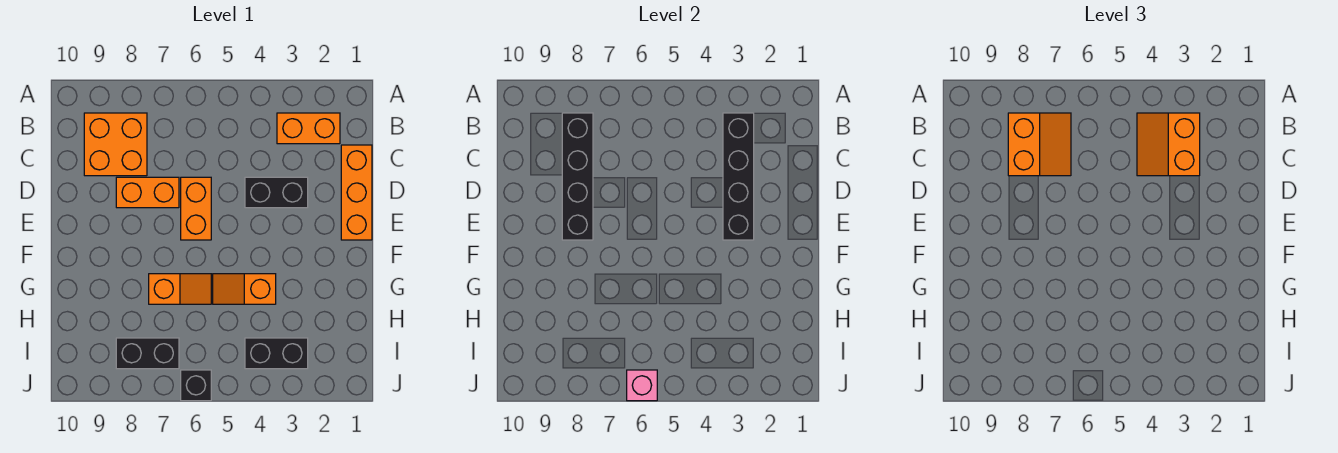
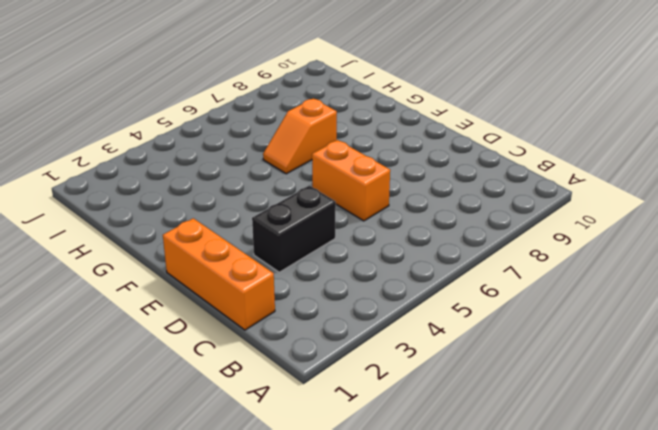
none -> orange 1x2 brick [277,113,340,144]
none -> orange 2x2 brick [84,113,147,176]
none -> orange 1x2 brick [116,177,179,208]

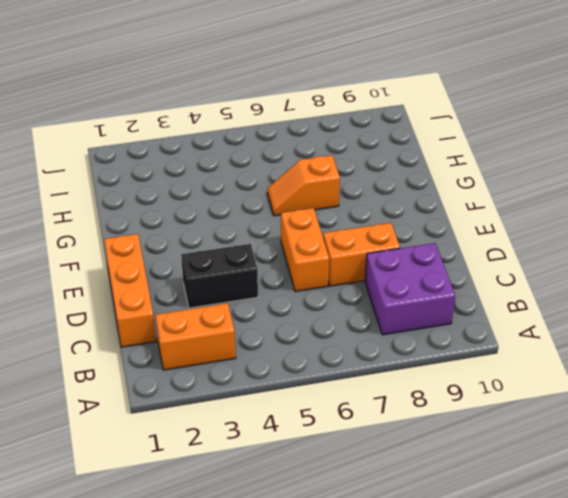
purple 2x2 brick [365,243,455,335] -> orange 2x2 brick [84,113,147,176]
none -> orange 1x2 slope [213,274,276,304]
none -> black 1x2 brick [245,338,308,369]
none -> black 1x2 brick [116,338,179,369]

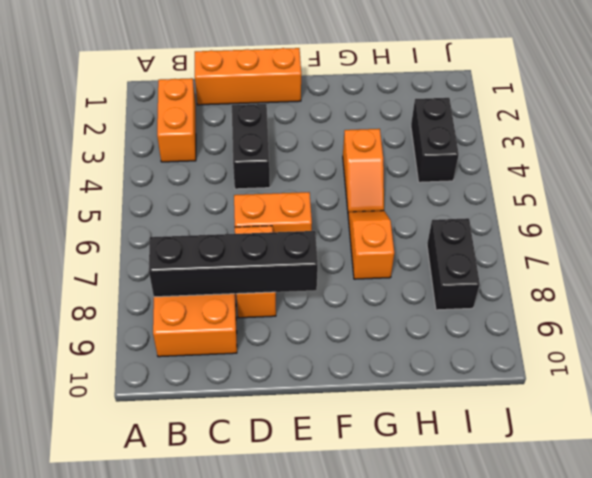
none -> black 1x1 brick [181,370,211,401]
none -> black 1x4 brick [723,113,754,240]
none -> pink 1x1 brick [627,370,657,401]

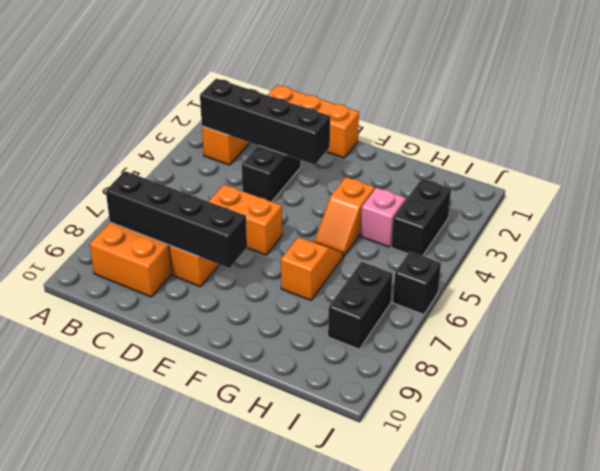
pink 1x1 brick [361,188,406,247] -> pink 1x1 brick moved to [627,370,657,401]
none -> orange 2x2 slope [1137,113,1200,176]
none -> orange 2x2 slope [1008,113,1071,176]

